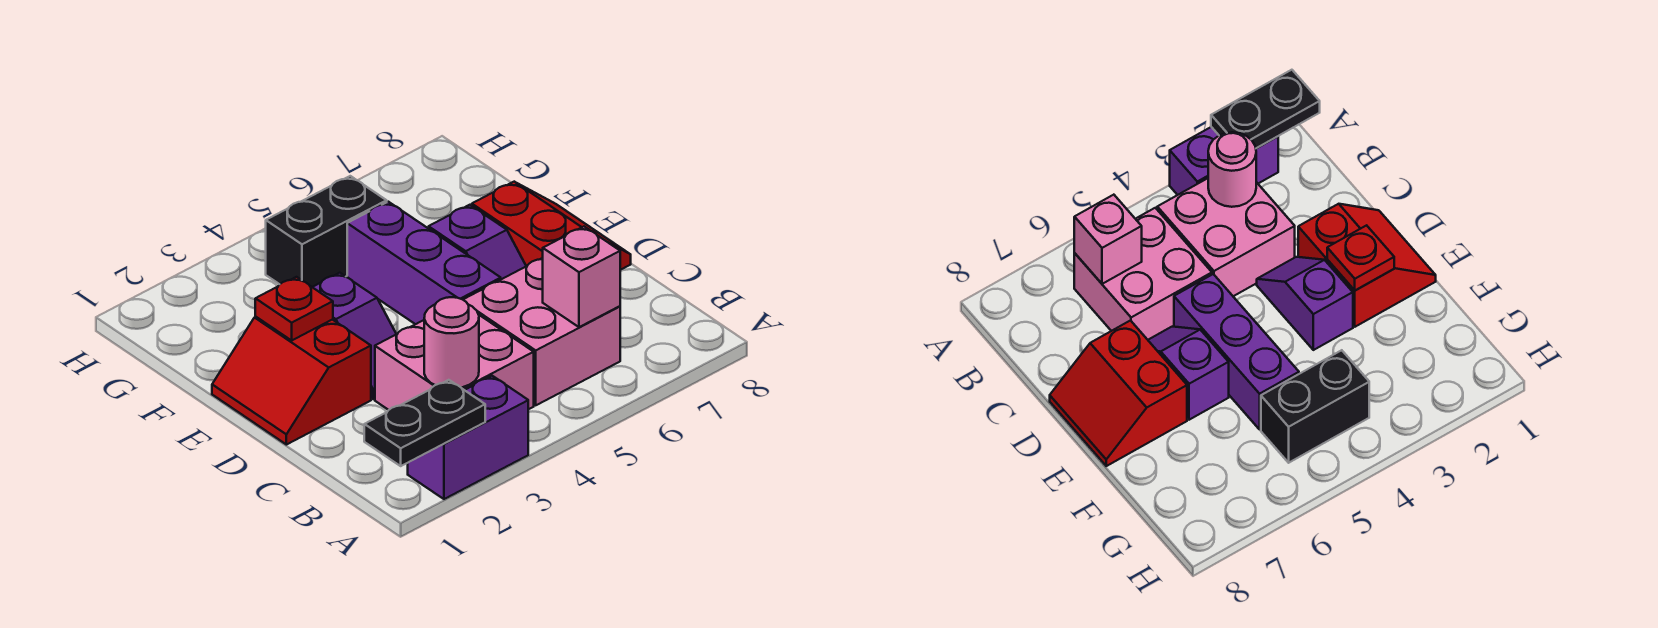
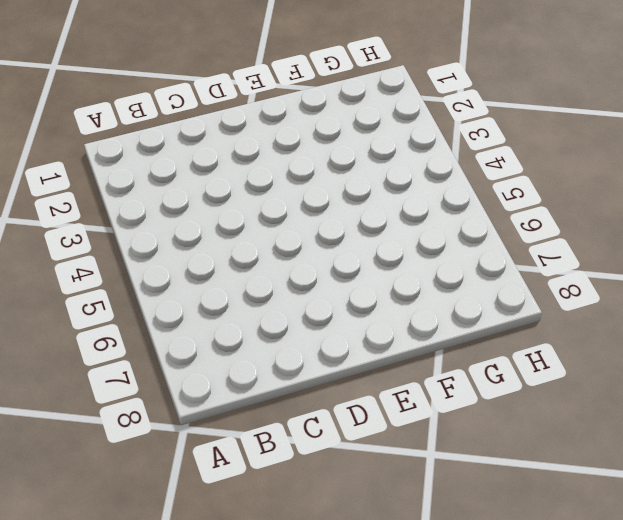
none -> purple 1x2 brick [408,376,528,499]
none -> pink 2x2 brick [375,315,534,410]
none -> pink 2x2 brick [463,258,620,405]

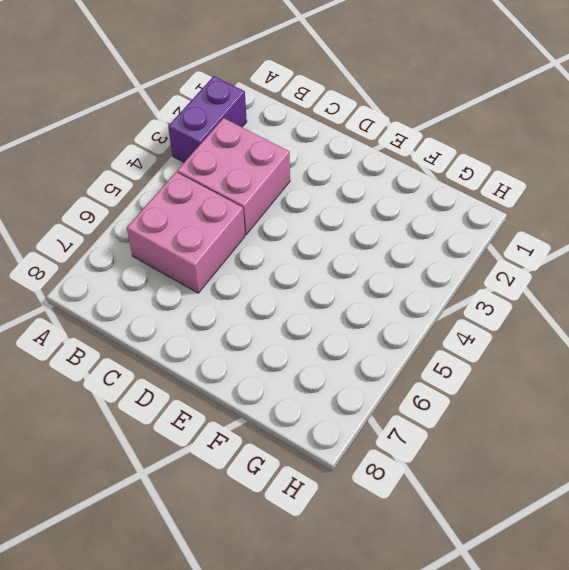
none -> red 2x2 slope [212,317,371,445]
none -> purple 1x2 slope [313,273,396,399]
none -> purple 1x3 brick [347,202,501,324]

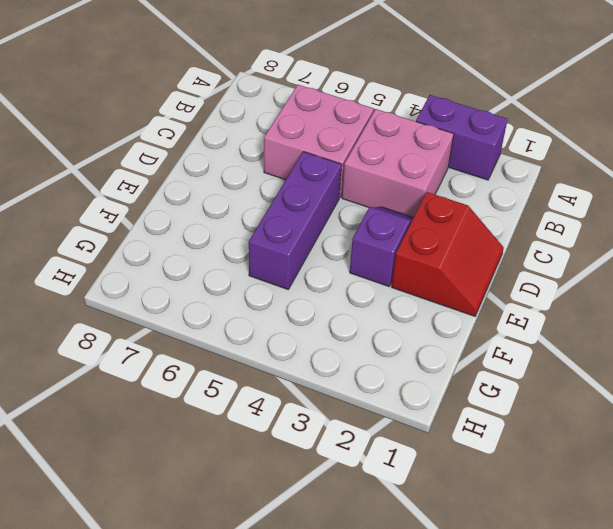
none -> purple 1x2 slope [429,205,526,279]
none -> red 2x2 slope [472,182,631,270]
none -> black 1x2 brick [266,176,387,287]

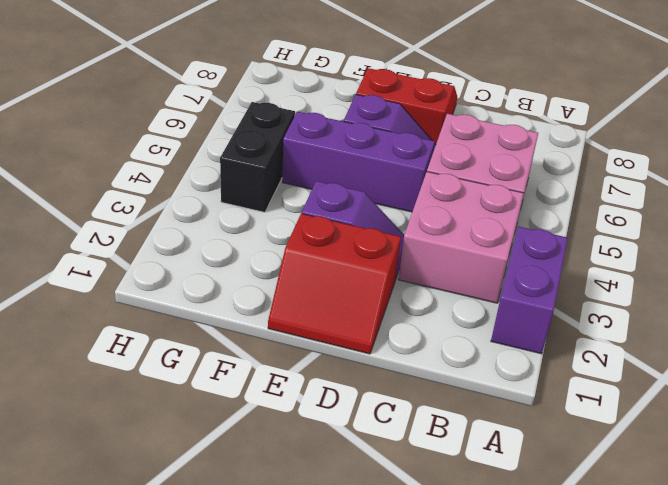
none -> black 1x2 plate [364,380,485,466]
none -> pink 1x1 round brick [424,297,479,387]
none -> pink 1x1 brick [543,227,620,327]

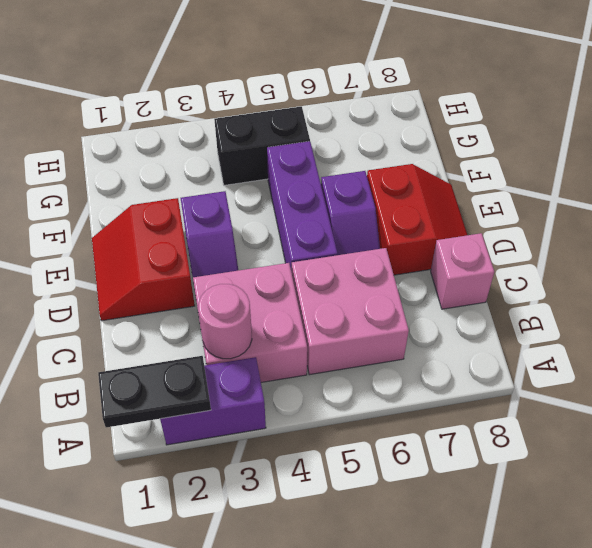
pink 1x1 brick [431,233,494,309] -> pink 1x1 brick moved to [543,227,620,327]
none -> red 1x1 plate [255,277,333,340]

